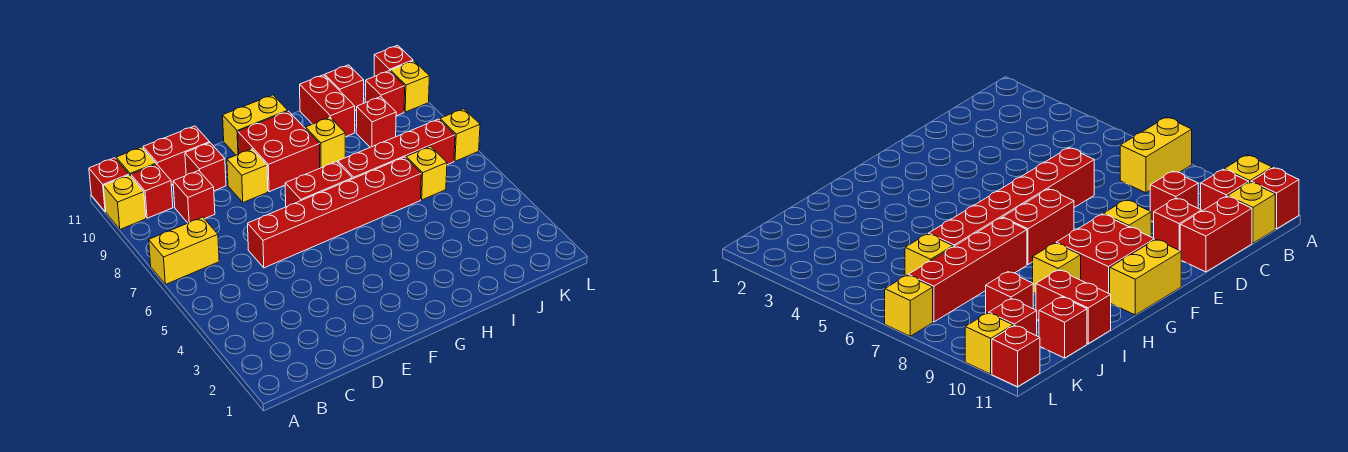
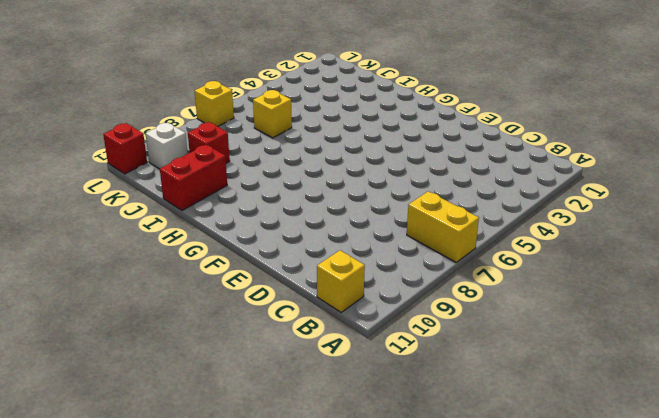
white 1x1 brick [146,123,188,169] -> red 1x1 brick [365,71,405,116]
none -> yellow 1x1 brick [104,175,146,229]
none -> red 1x1 brick [89,158,129,212]
none -> red 1x1 brick [131,164,173,218]

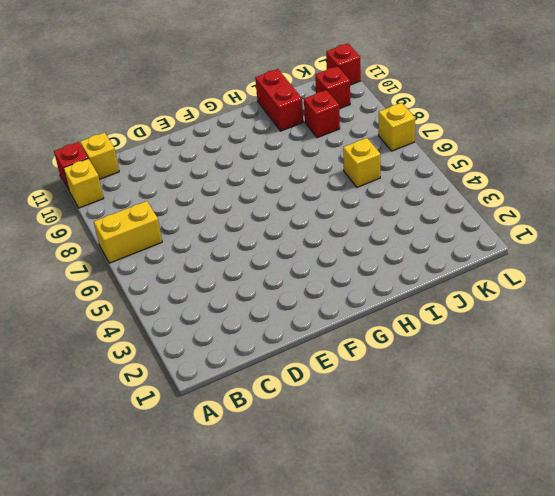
none -> red 1x1 brick [131,164,173,218]
none -> red 1x1 brick [173,171,215,223]
none -> red 1x2 brick [143,126,210,185]

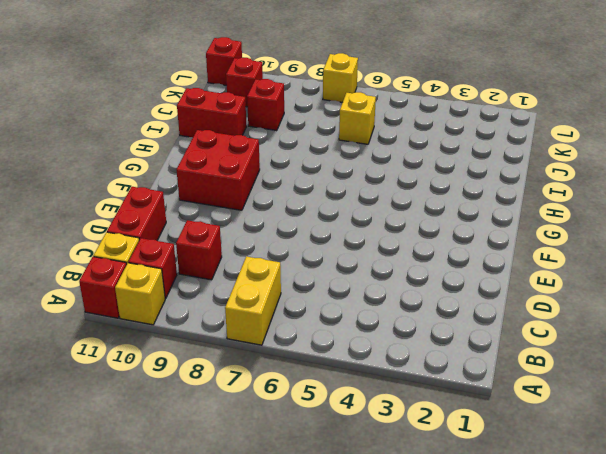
none -> red 1x6 brick [248,157,421,268]
none -> red 1x1 brick [185,143,226,191]
none -> yellow 1x1 brick [227,149,268,202]

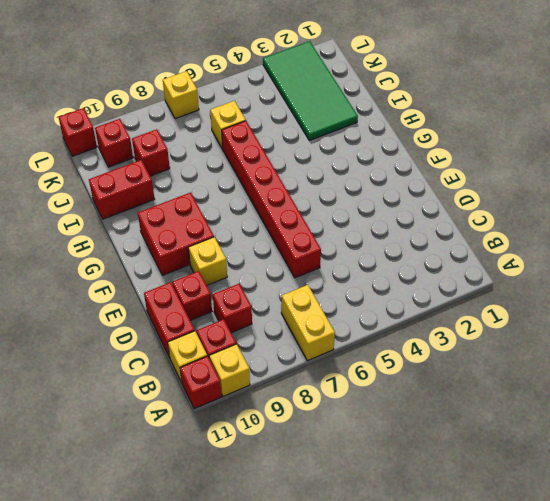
green 2x4 tile [263,41,358,140] -> none
none -> red 1x2 brick [285,162,352,207]
none -> yellow 1x2 brick [223,95,288,155]
none -> red 1x4 brick [338,119,455,179]

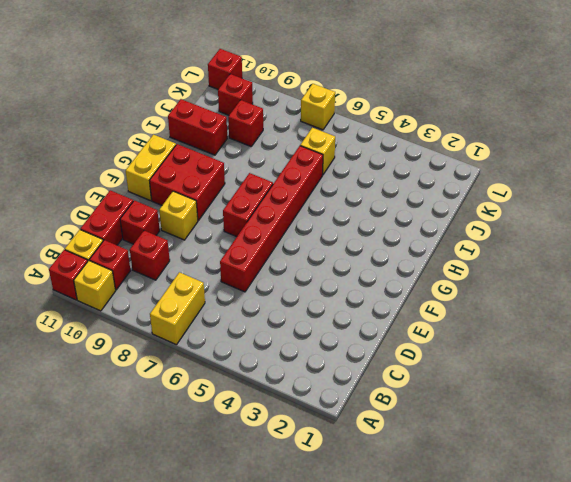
none -> red 1x4 brick [338,119,455,179]
none -> yellow 1x1 brick [306,117,345,168]
none -> red 1x1 brick [325,65,364,110]

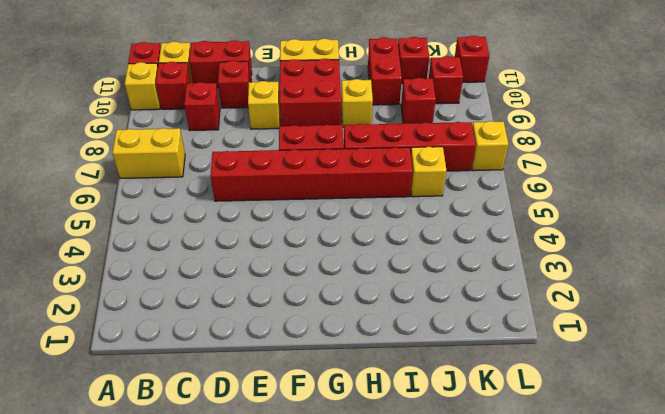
none -> yellow 1x1 brick [390,61,429,112]

